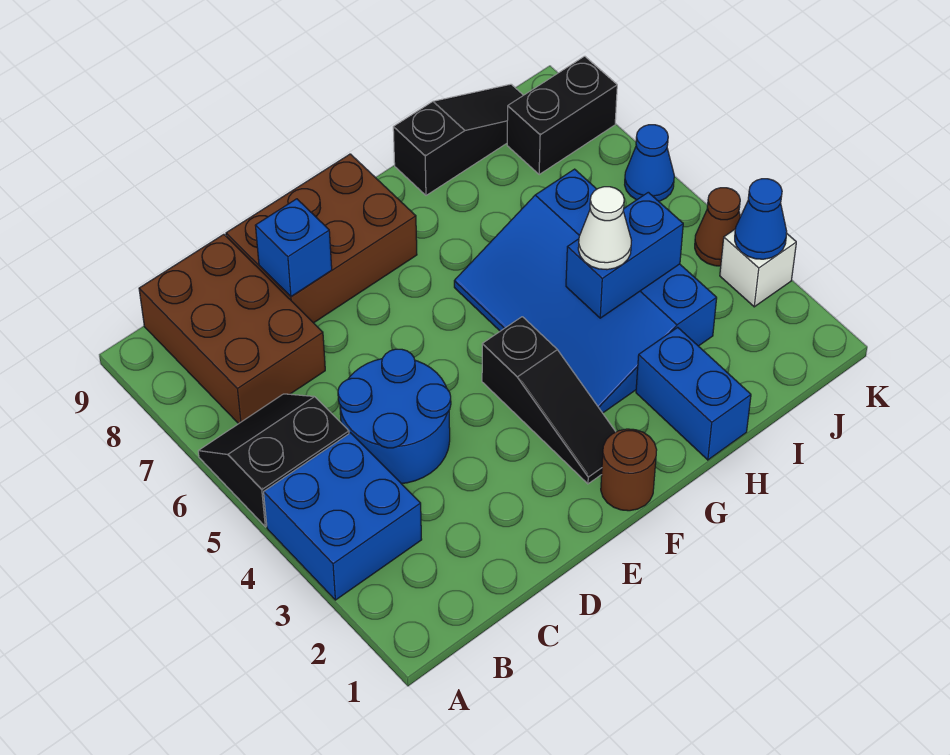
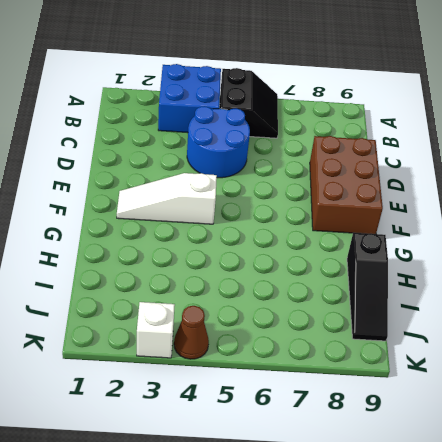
white 1x3 slope [117,173,217,224] -> black 1x3 slope [482,317,616,484]
none -> brown 2x3 brick [139,234,325,424]
none -> brown 1x1 round brick [601,429,657,511]
none -> blue 3x4 slope [454,169,717,413]

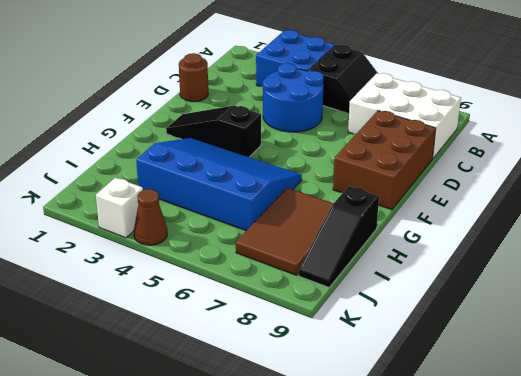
white 2x3 brick [348,73,461,158] -> brown 2x3 brick [139,234,325,424]
brown 1x1 round brick [179,53,208,102] -> brown 1x1 round brick moved to [601,429,657,511]
brown 2x3 tile [236,188,333,275] -> black 1x2 brick [507,56,617,174]
none -> blue 1x2 brick [636,327,751,460]
none -> blue 1x1 cone [625,125,674,201]
none -> blue 1x1 brick [255,199,332,296]

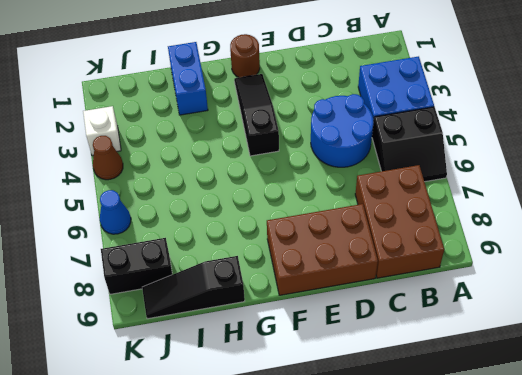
none -> blue 3x4 slope [454,169,717,413]
none -> blue 1x1 brick [255,199,332,296]
none -> blue 1x2 brick [566,192,683,318]

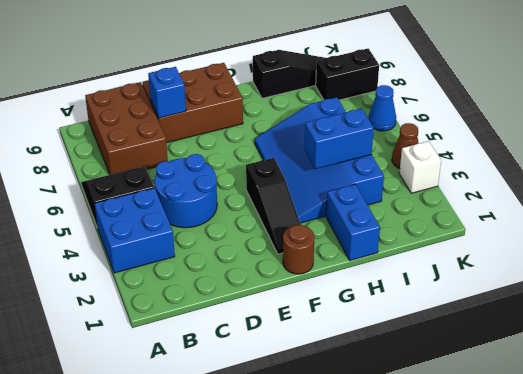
none -> blue 1x1 cone [735,179,787,259]
none -> white 1x1 cone [578,187,631,270]

